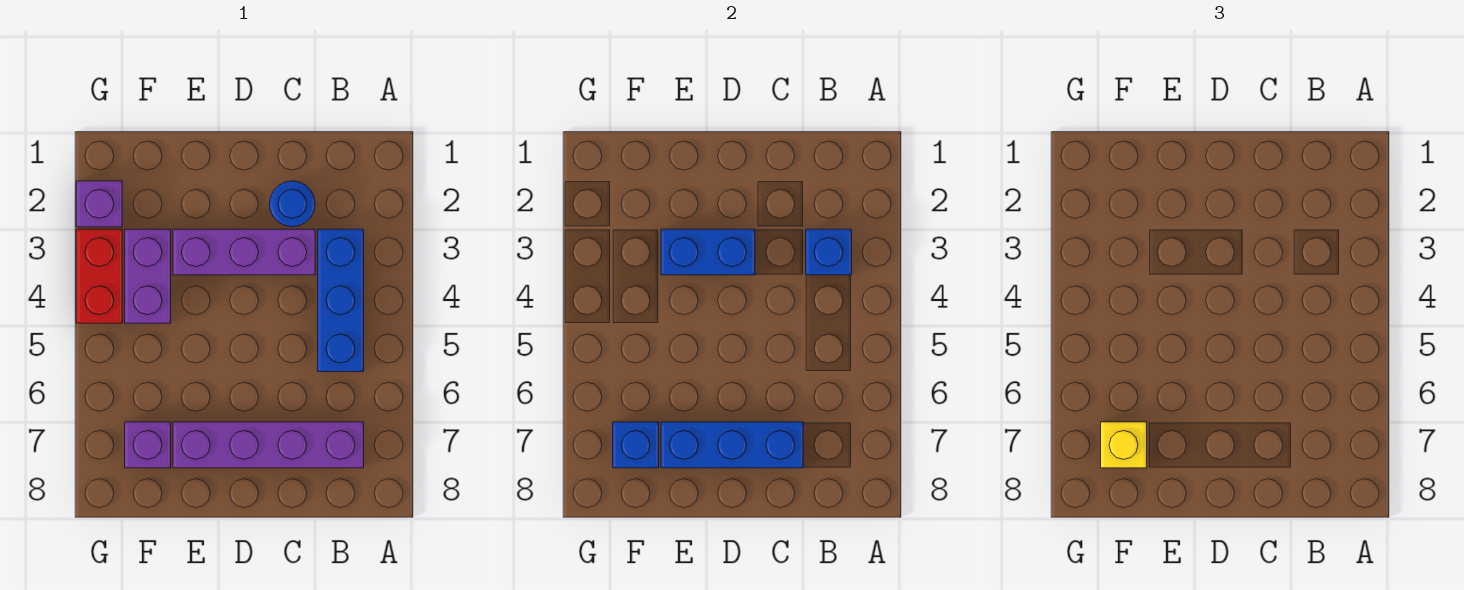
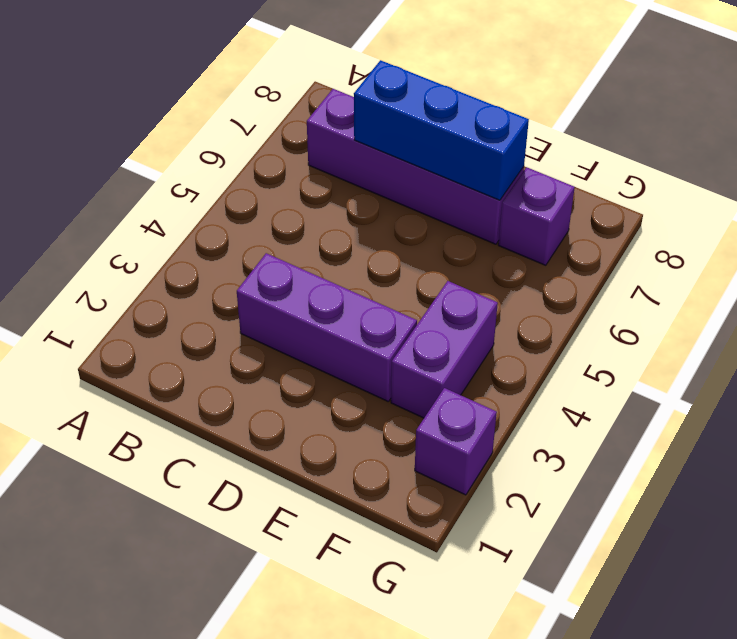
none -> blue 1x3 brick [318,229,364,372]
none -> blue 1x1 round brick [269,181,315,227]
none -> red 1x2 brick [76,229,122,323]

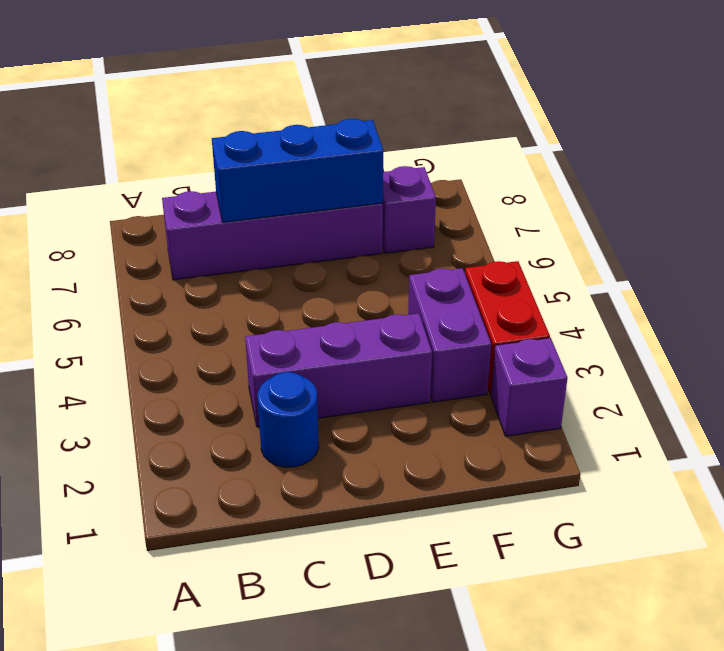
none -> blue 1x3 brick [318,229,364,372]
none -> blue 1x1 brick [806,229,852,275]
none -> blue 1x2 brick [661,229,755,275]

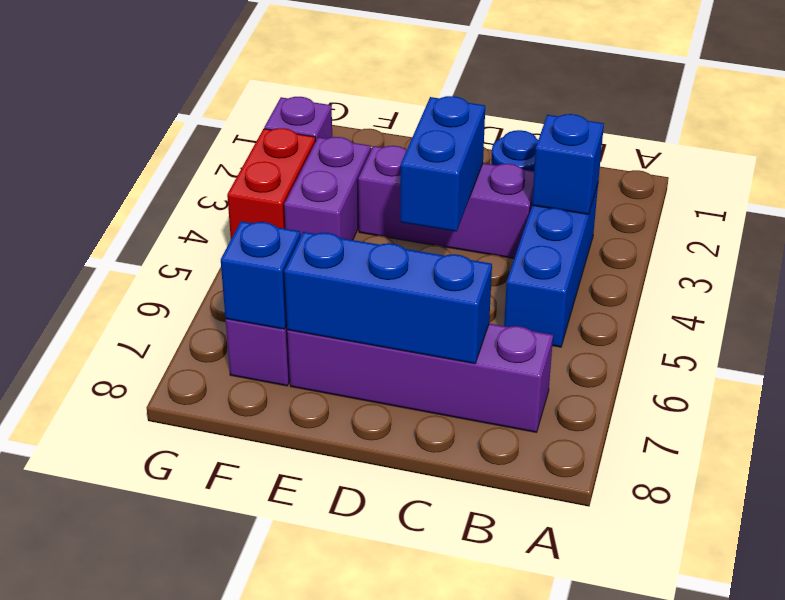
blue 1x2 brick [400,96,485,232] -> blue 1x2 brick turned to [661,229,755,275]
none -> yellow 1x1 brick [1101,422,1147,468]

